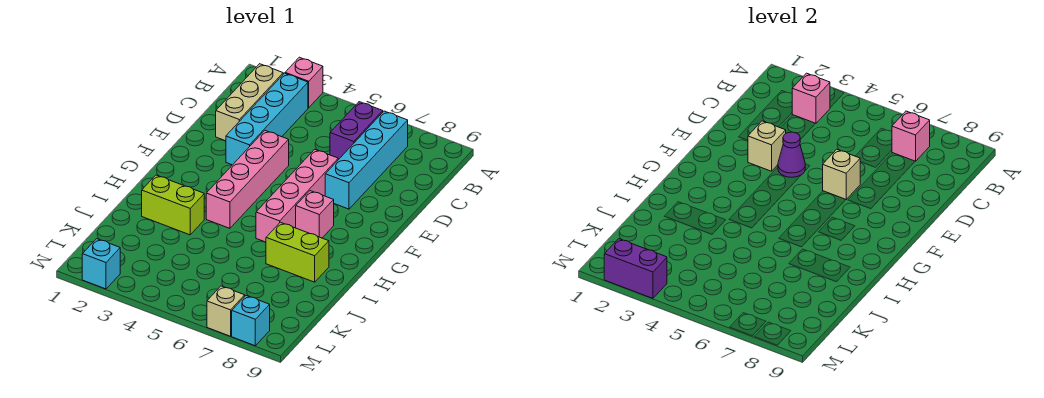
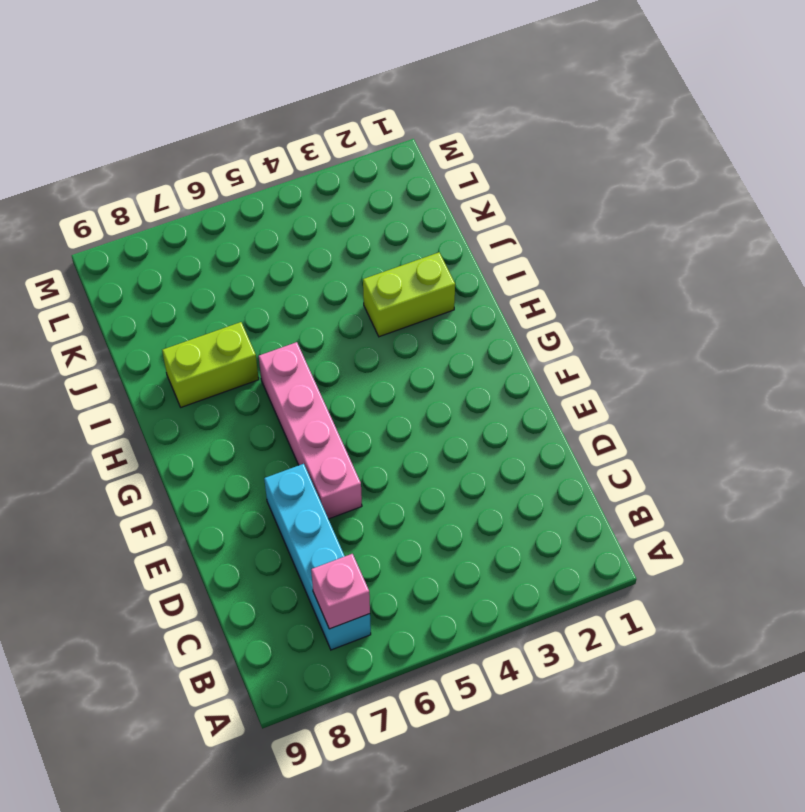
none -> pink 1x1 brick [285,57,323,108]
none -> tan 1x3 brick [216,64,283,141]
none -> cyan 1x4 brick [226,73,308,165]

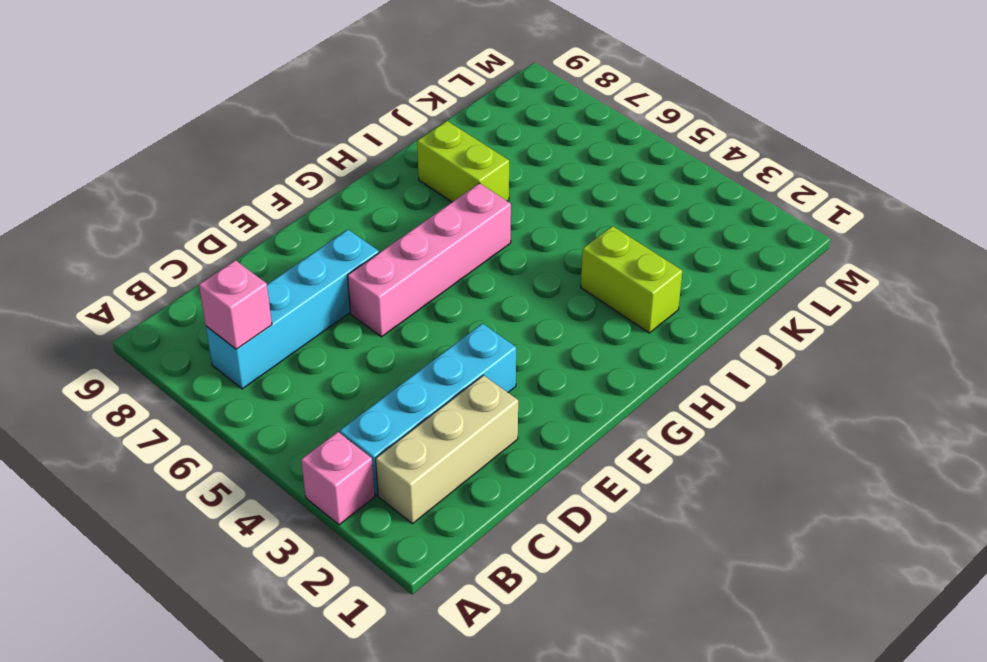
none -> purple 1x2 brick [330,102,383,160]
none -> pink 1x4 brick [206,131,289,228]
none -> pink 1x1 brick [296,191,334,238]

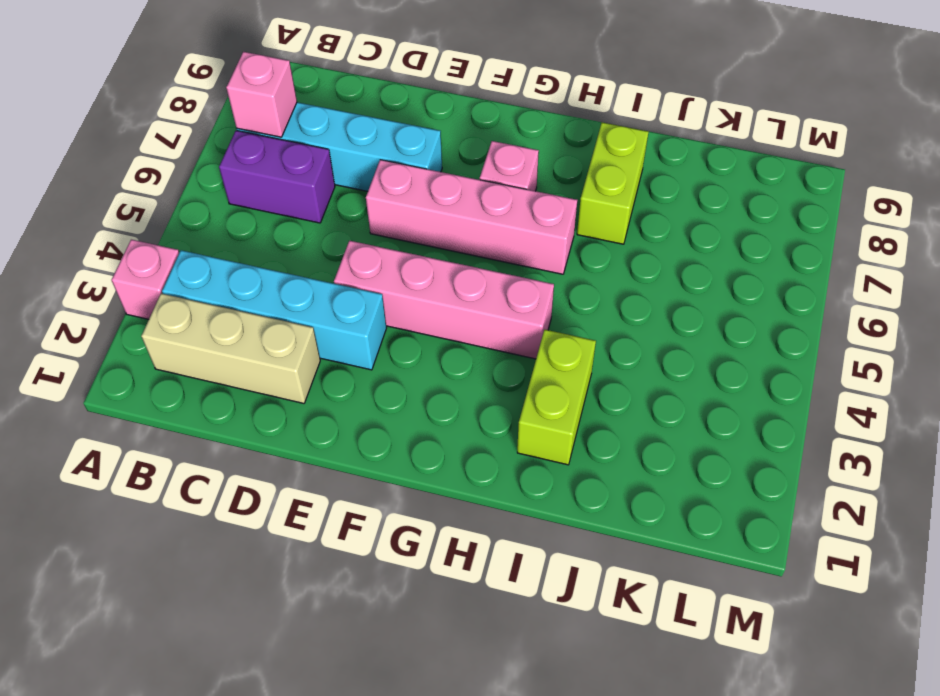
none -> cyan 1x1 brick [82,239,120,289]
none -> tan 1x1 brick [207,286,245,336]
none -> cyan 1x1 brick [232,296,270,346]

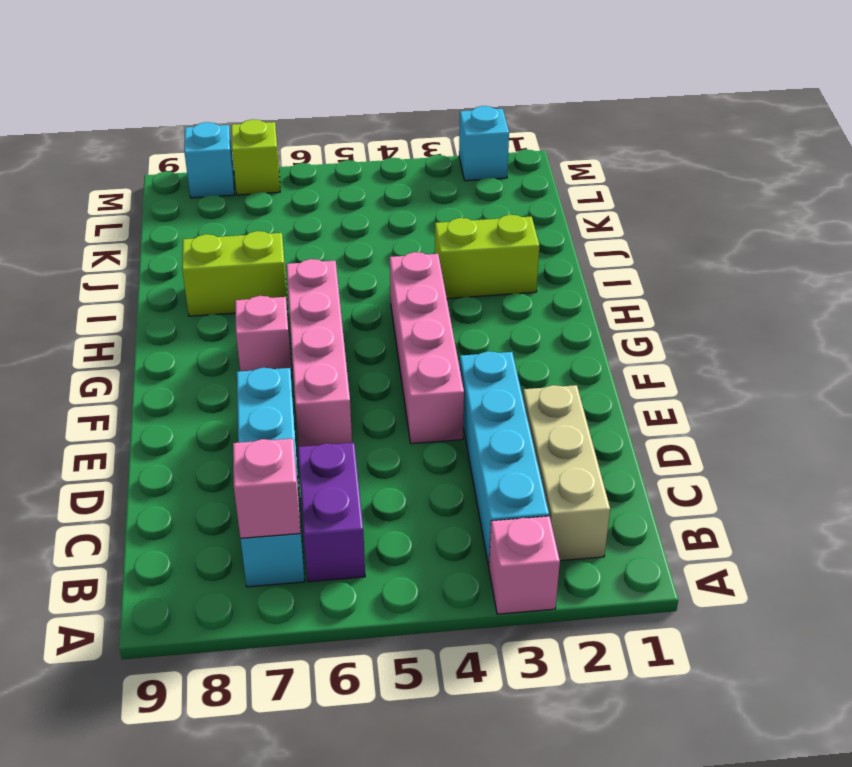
lime 1x1 brick [231,119,280,195] -> tan 1x1 brick [207,286,245,336]
none -> pink 1x1 brick [792,73,830,124]
none -> tan 1x1 brick [748,121,786,171]
none -> purple 1x1 cone [778,132,805,177]

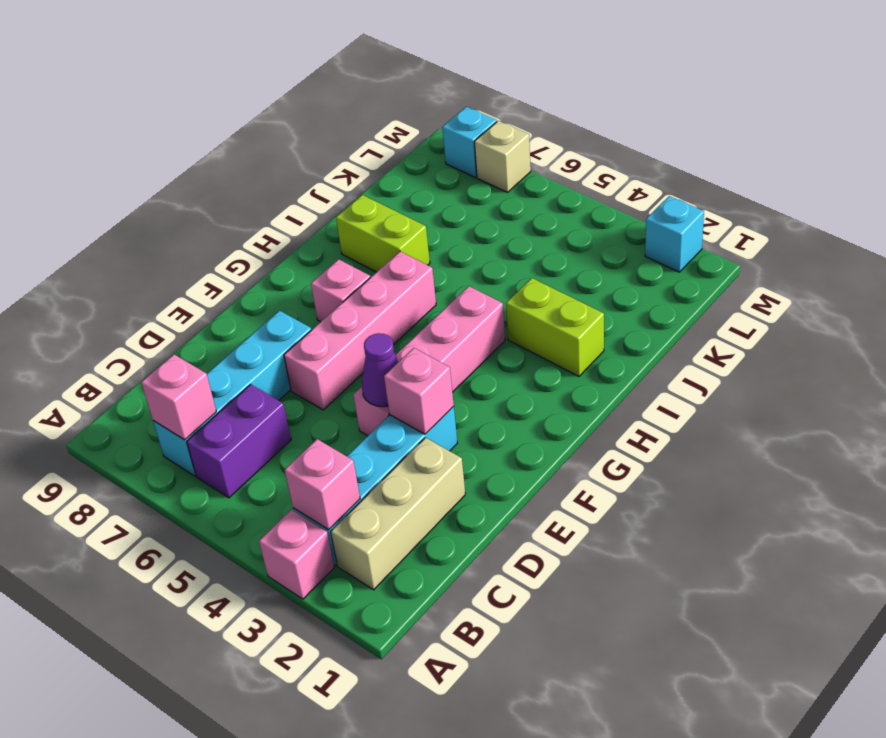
pink 1x1 brick [384,348,454,434] -> tan 1x1 brick [748,121,786,171]
none -> tan 1x1 brick [823,149,860,200]
none -> purple 1x2 brick [604,239,667,298]

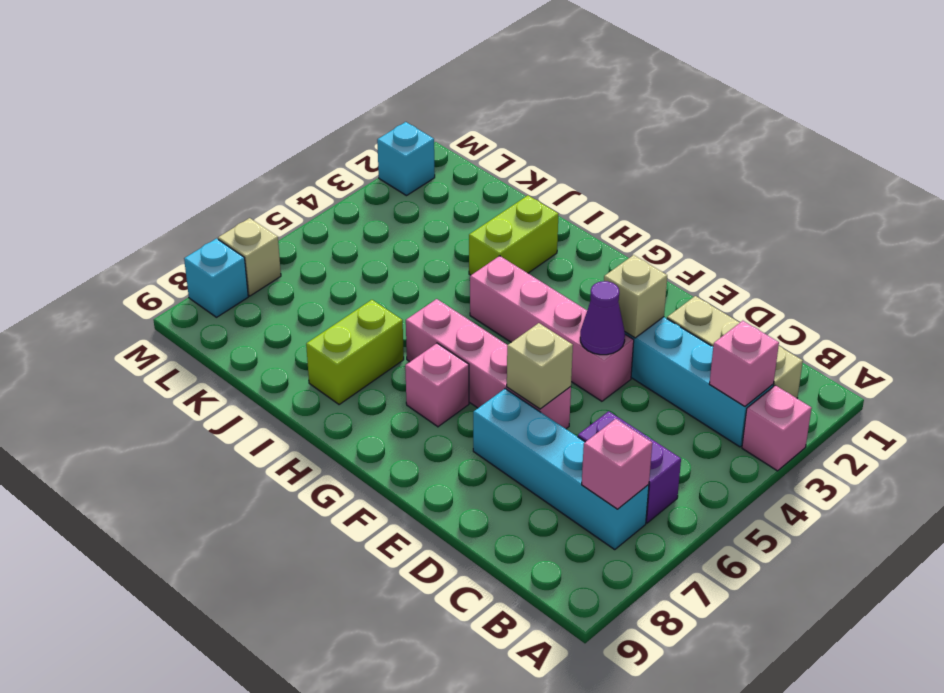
none -> purple 1x2 brick [604,239,667,298]

